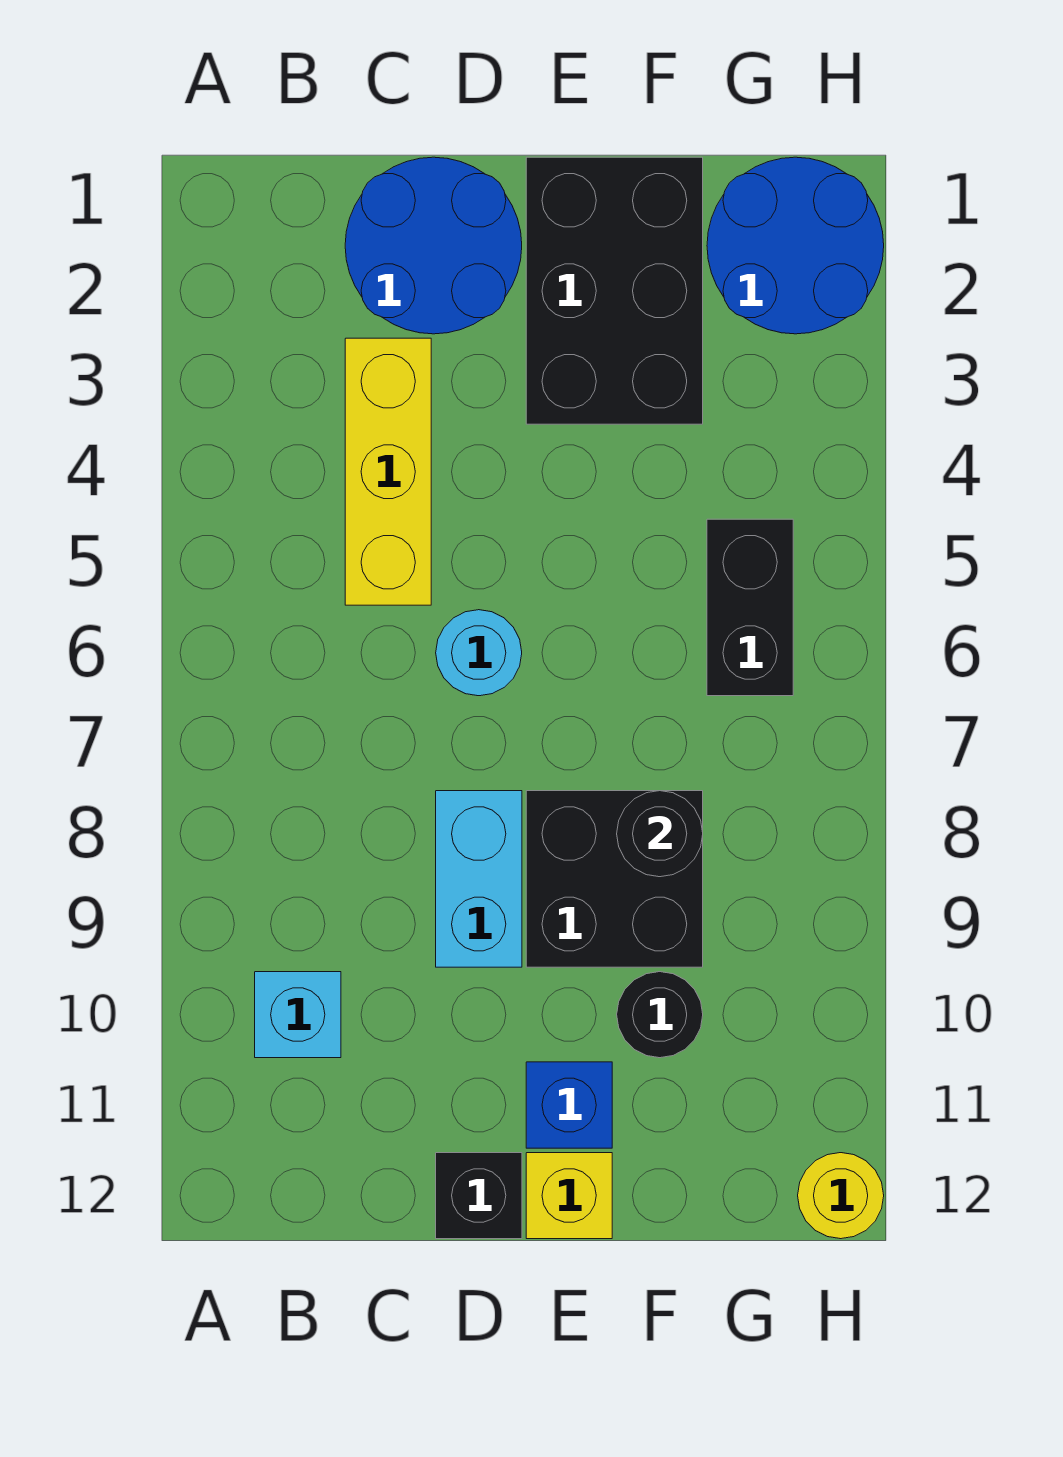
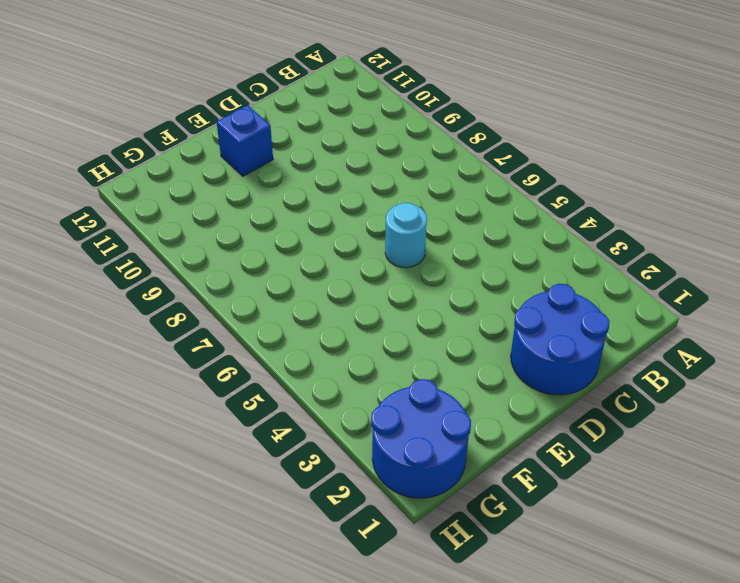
none -> cyan 1x1 brick [255,972,341,1058]
none -> yellow 1x3 brick [345,338,431,605]
none -> cyan 1x2 brick [436,791,522,967]

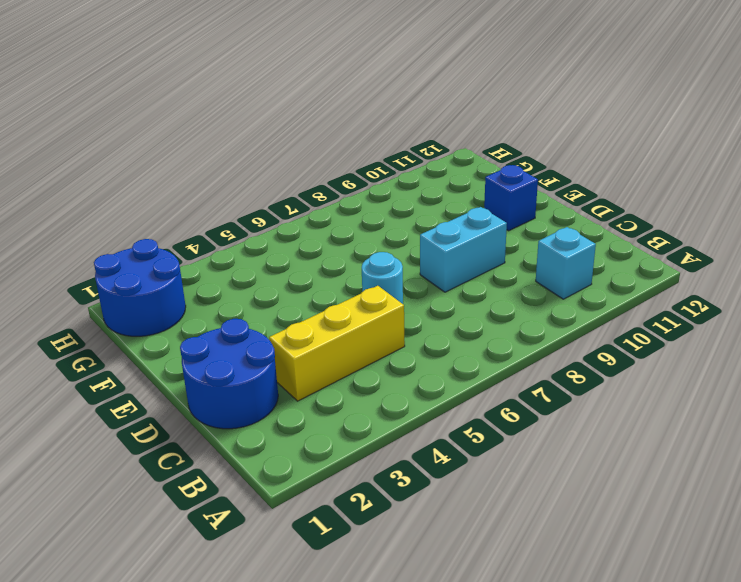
none -> black 1x1 brick [436,1153,522,1239]
none -> black 2x3 brick [526,157,703,424]
none -> black 2x2 brick [526,791,703,967]

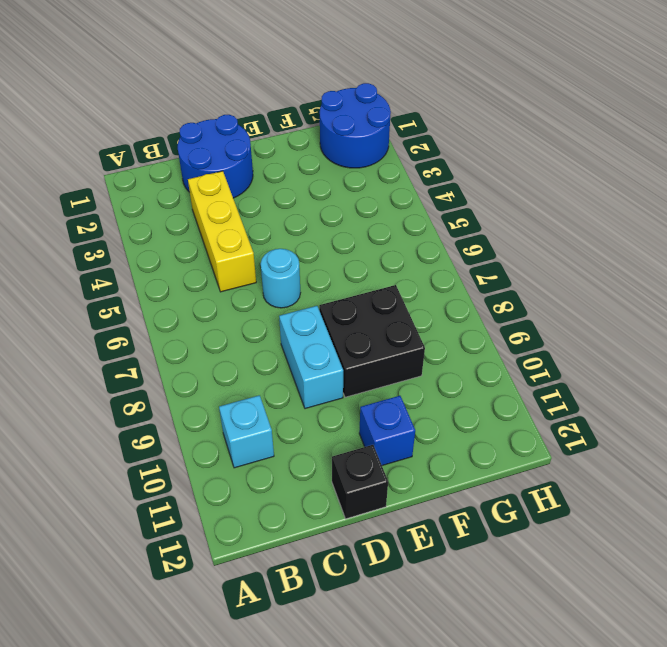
none -> black 2x3 brick [526,157,703,424]
none -> yellow 1x1 brick [526,1153,612,1239]
none -> black 1x1 round brick [617,972,703,1058]

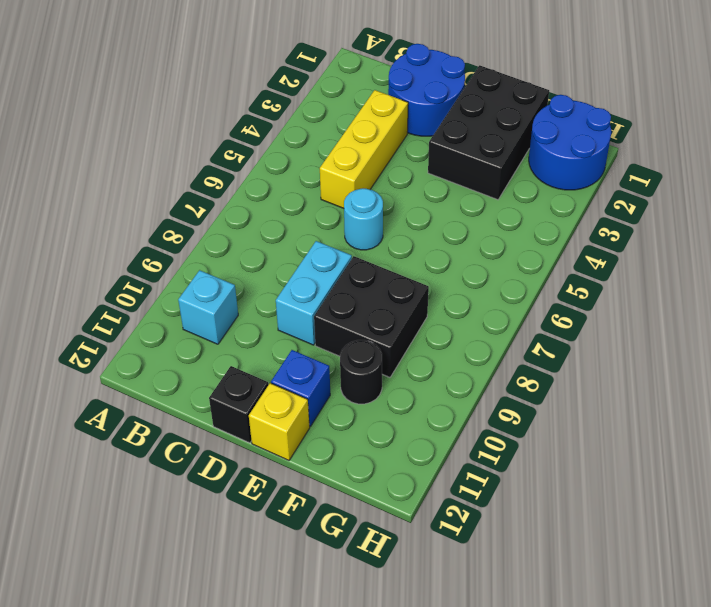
none -> black 1x2 brick [707,519,793,696]
none -> yellow 1x1 round brick [798,1153,884,1239]
none -> black 1x1 round brick [617,791,703,877]

